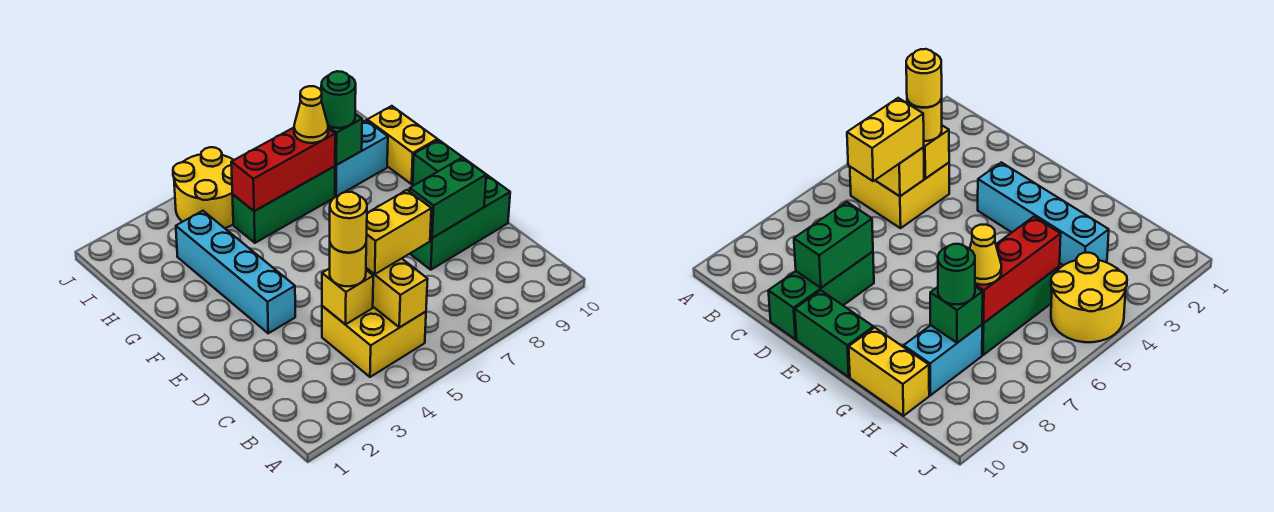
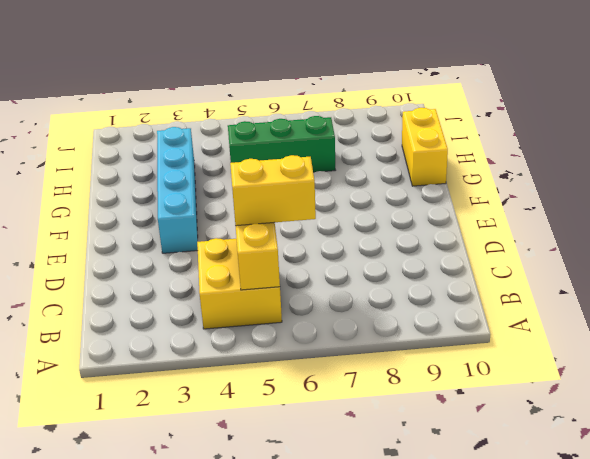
none -> green 1x3 brick [410,175,510,270]
none -> green 1x2 brick [413,140,484,186]
none -> cyan 1x2 brick [335,120,388,196]

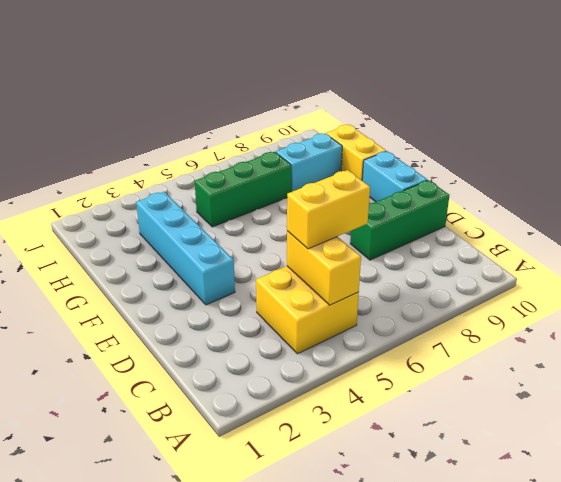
cyan 1x2 brick [362,151,427,202] -> green 1x2 brick [413,140,484,186]
none -> yellow 2x2 round brick [173,147,233,228]
none -> yellow 1x1 brick [322,268,373,324]
none -> green 1x2 brick [410,157,486,238]

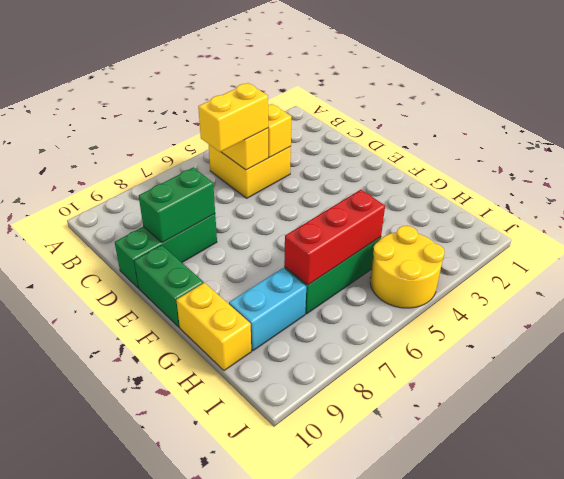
none -> cyan 1x4 brick [176,211,295,333]
none -> green 1x1 brick [328,114,362,165]
none -> yellow 1x1 round brick [330,244,366,286]

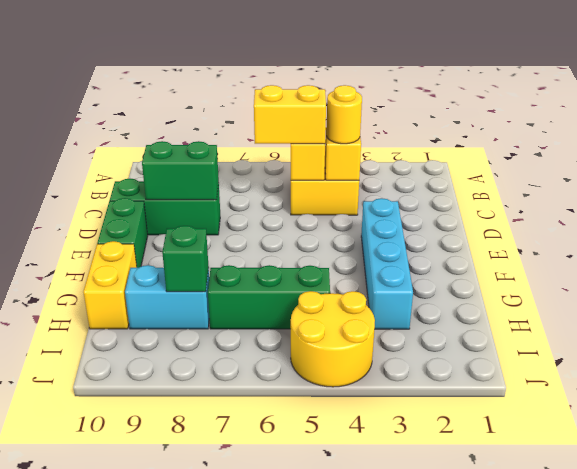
none -> red 1x3 brick [231,128,335,211]
none -> yellow 1x1 cone [294,86,328,143]
none -> green 1x1 round brick [321,71,356,128]

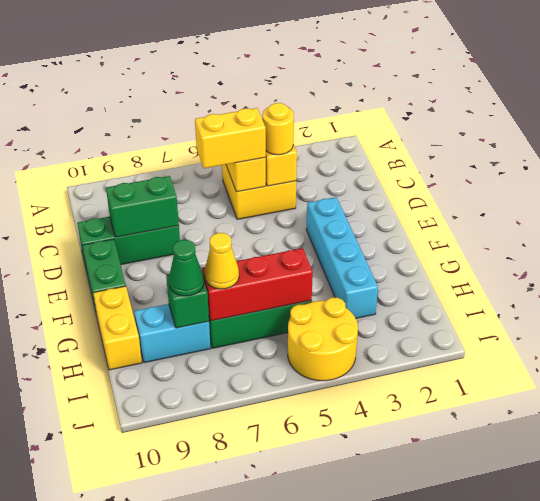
green 1x1 cone [169,240,204,296] -> green 1x1 round brick [321,71,356,128]
none -> yellow 1x1 round brick [330,192,367,253]

